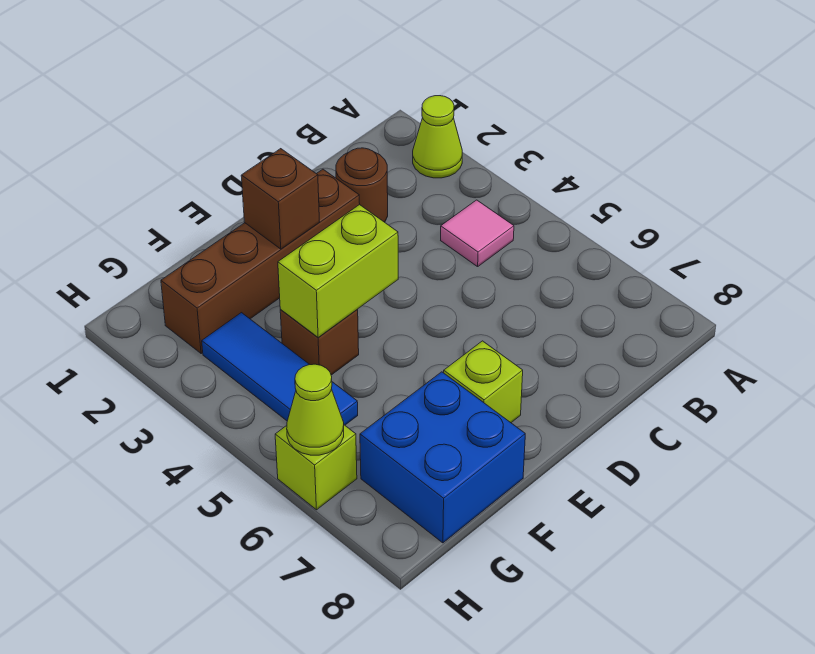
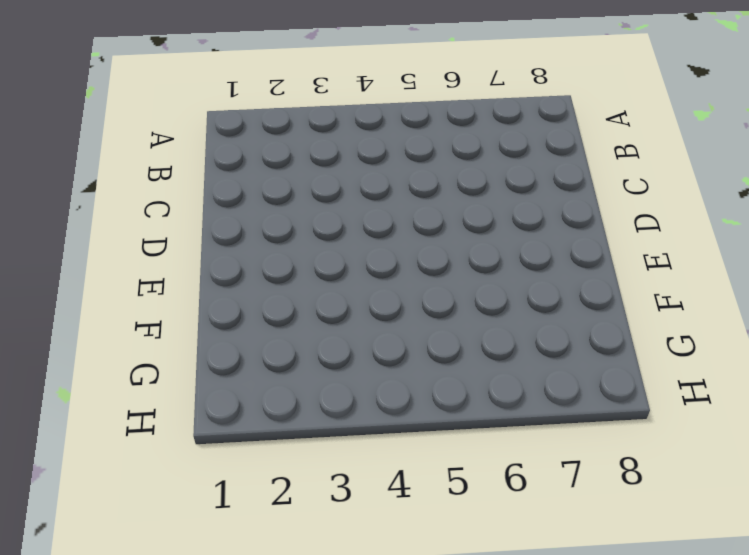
none -> lime 1x1 cone [413,96,462,178]
none -> pink 1x1 tile [441,200,514,267]
none -> brown 1x1 round brick [336,148,388,222]

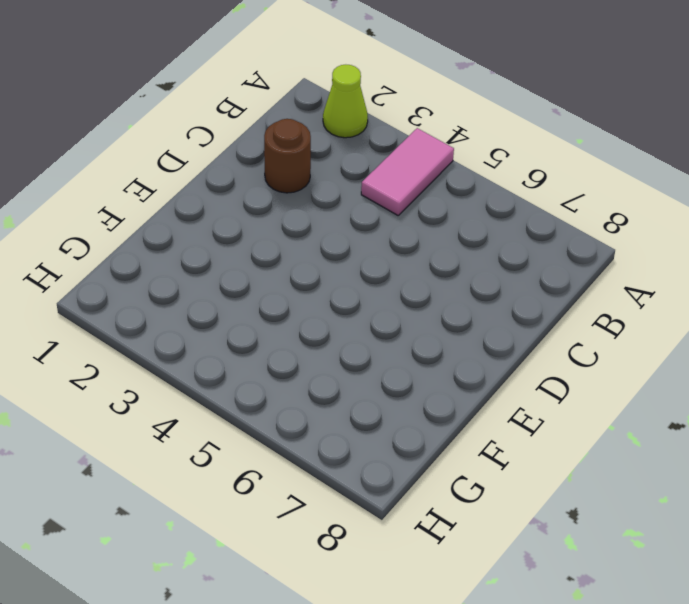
pink 1x2 tile [361,128,454,215] -> pink 1x1 tile [441,200,514,267]
none -> brown 1x4 brick [161,169,360,354]
none -> lime 1x1 brick [444,341,523,423]
none -> brown 1x1 brick [280,309,359,375]

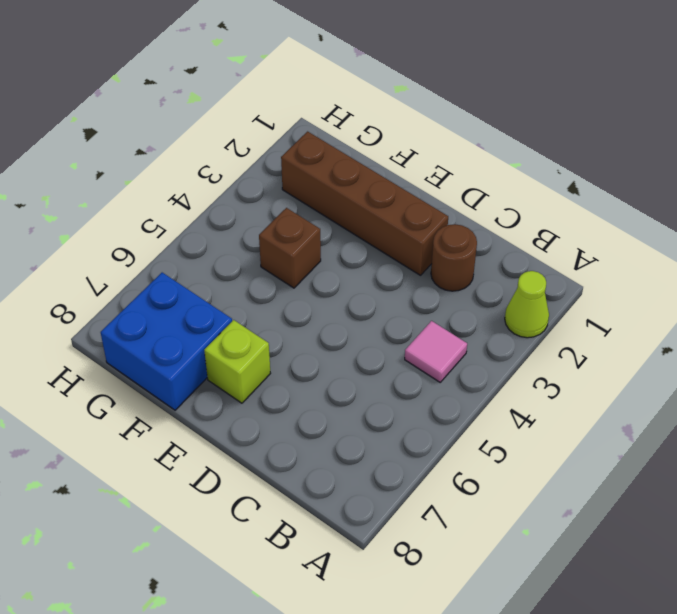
none -> blue 1x3 tile [202,313,358,425]
none -> lime 1x1 brick [275,425,357,510]
none -> brown 1x1 brick [241,149,319,249]

